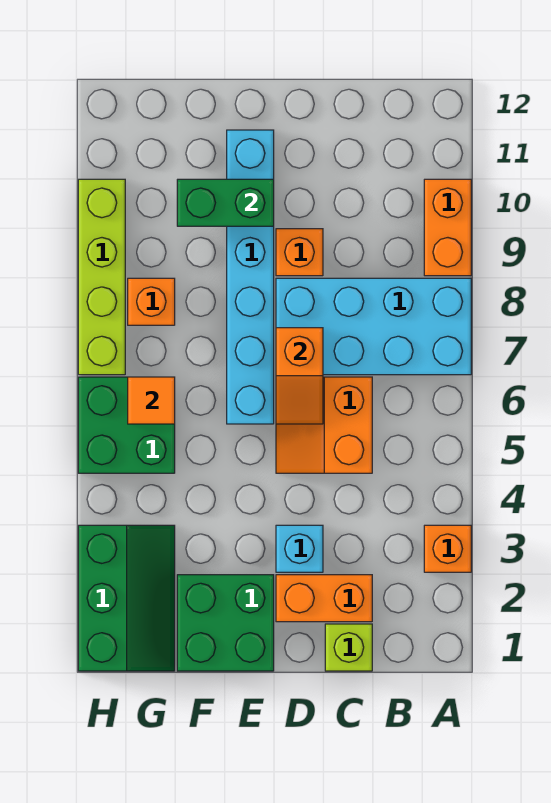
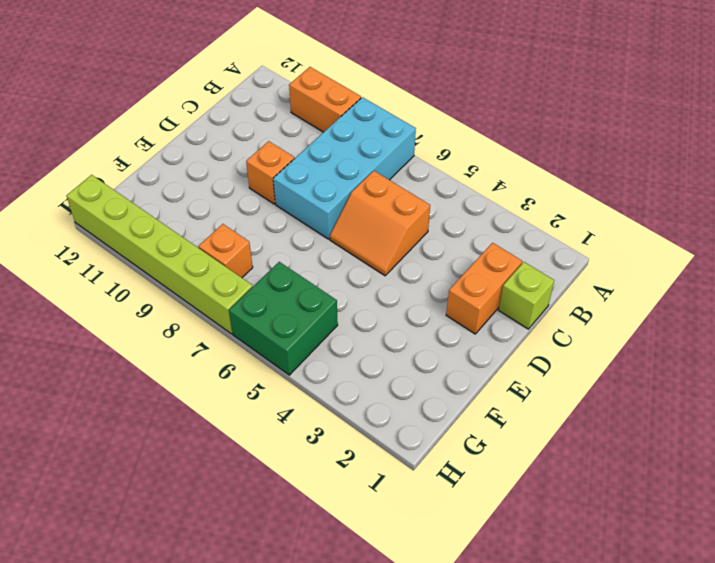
lime 1x6 brick [66,175,253,334] -> lime 1x4 brick [78,179,125,375]
none -> orange 1x1 brick [424,525,471,572]
none -> cyan 1x1 brick [276,525,323,572]
none -> green 2x2 brick [177,575,274,671]

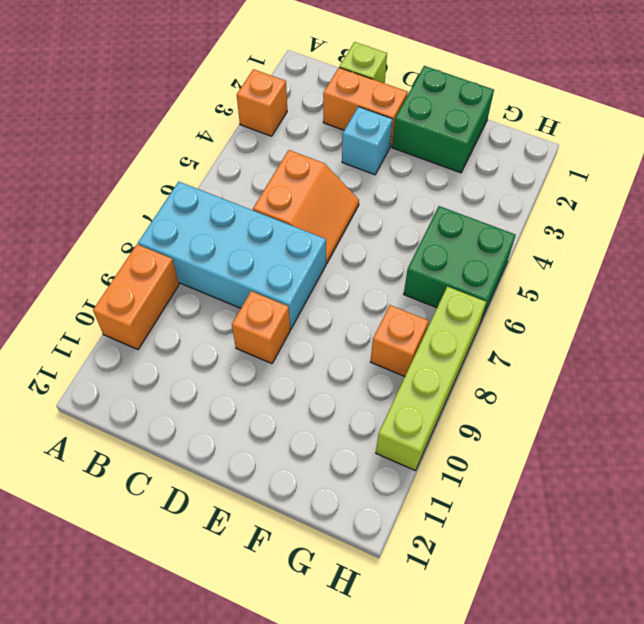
none -> cyan 1x6 brick [227,130,274,424]
none -> green 2x3 slope [78,525,175,671]
none -> orange 1x2 slope [276,328,323,424]

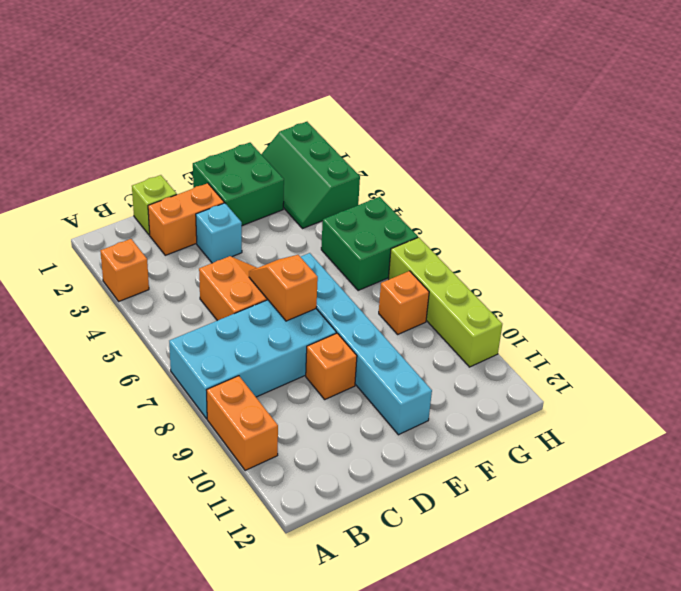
none -> green 1x2 brick [177,179,274,226]
none -> orange 1x1 tile [128,377,175,424]

